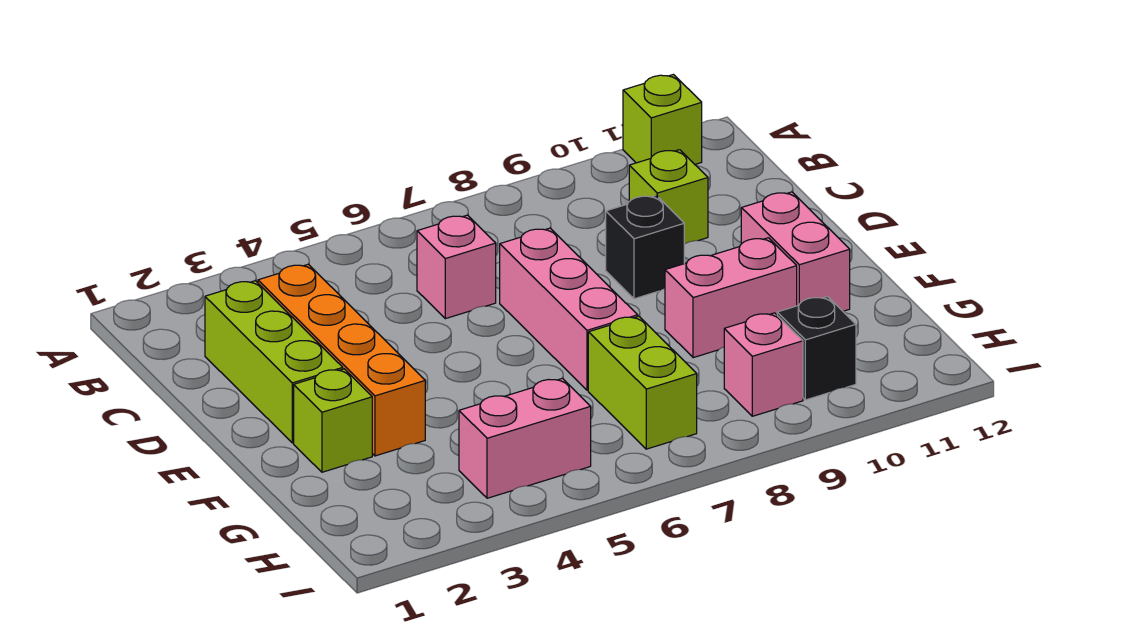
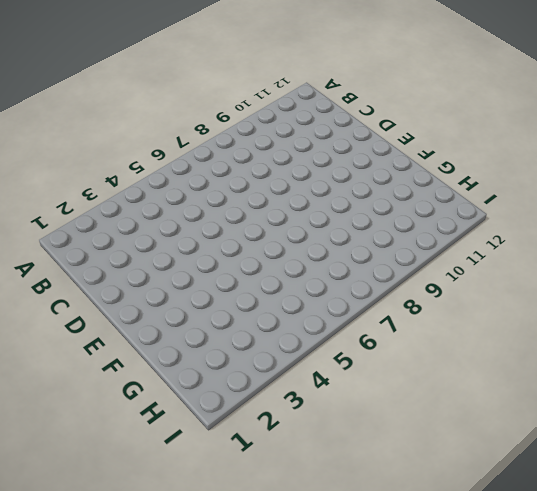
none -> lime 1x1 brick [623,75,702,164]
none -> lime 1x3 brick [205,281,343,443]
none -> orange 1x4 brick [258,264,425,456]

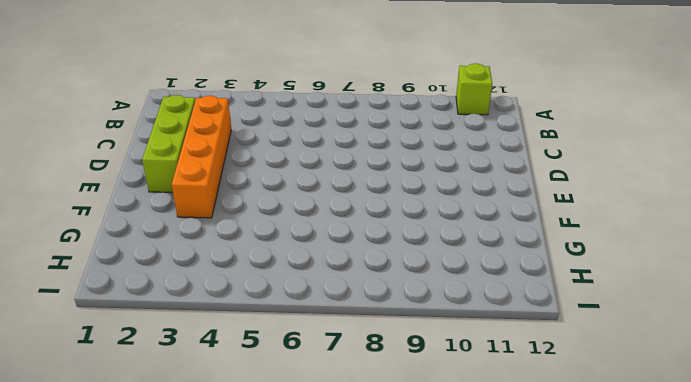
none -> pink 1x1 brick [417,215,496,319]
none -> lime 1x1 brick [629,150,708,244]
none -> pink 1x3 brick [500,228,638,390]

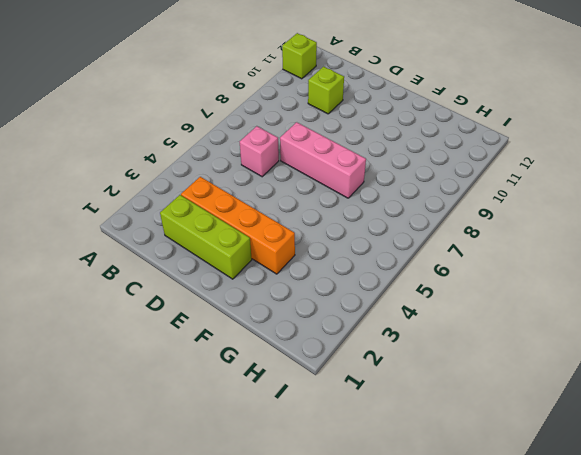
none -> black 1x1 brick [606,196,684,299]
none -> pink 1x2 brick [741,192,850,311]
none -> lime 1x1 brick [294,369,372,472]

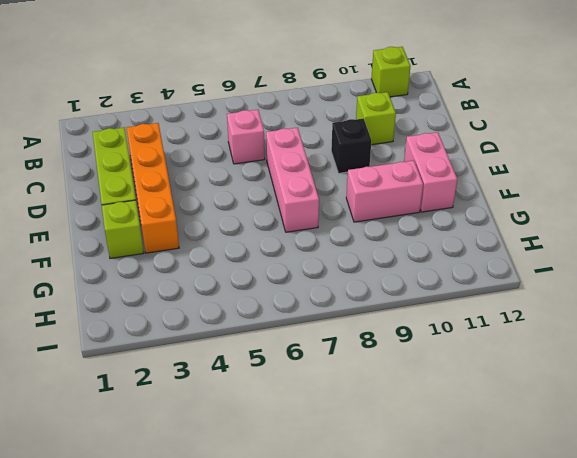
none -> lime 1x2 brick [588,316,697,449]
none -> pink 1x2 brick [459,378,591,498]
none -> pink 1x1 brick [724,313,803,416]

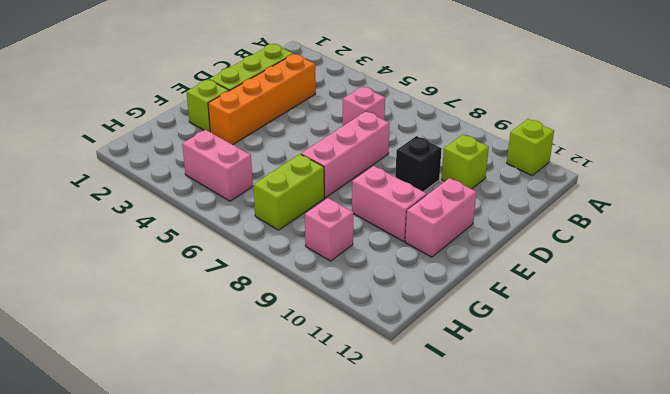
none -> black 1x1 brick [777,297,856,400]

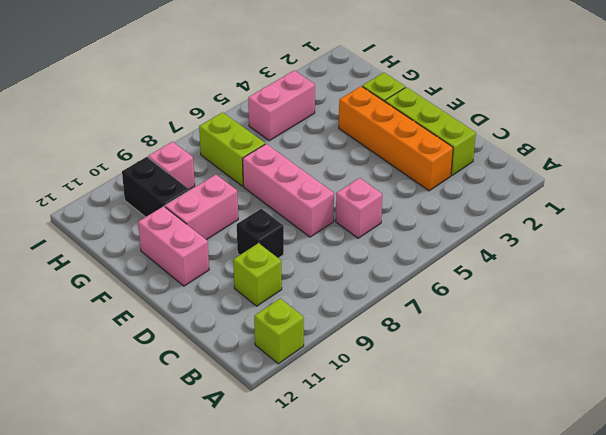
black 1x2 brick [122,157,189,217] -> black 1x1 brick [777,297,856,400]

